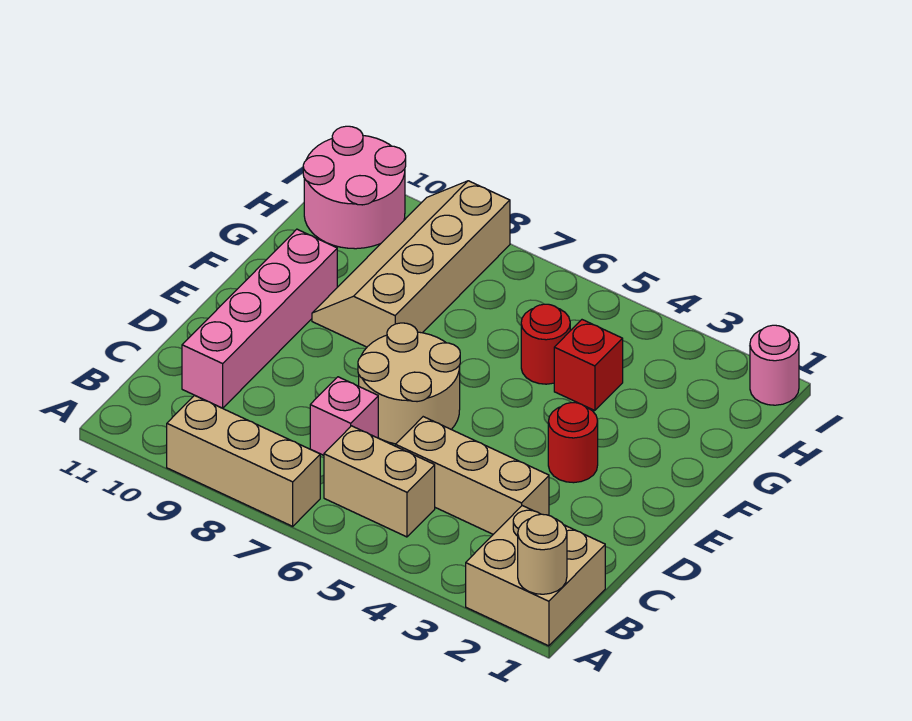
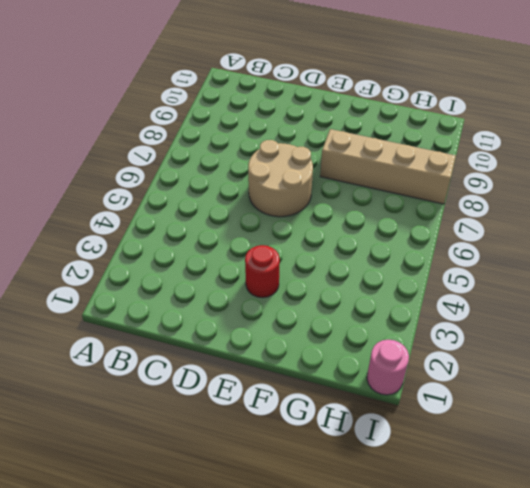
none -> tan 2x2 brick [466,506,605,646]
none -> tan 1x3 brick [167,395,320,526]
none -> tan 1x2 brick [324,426,435,537]

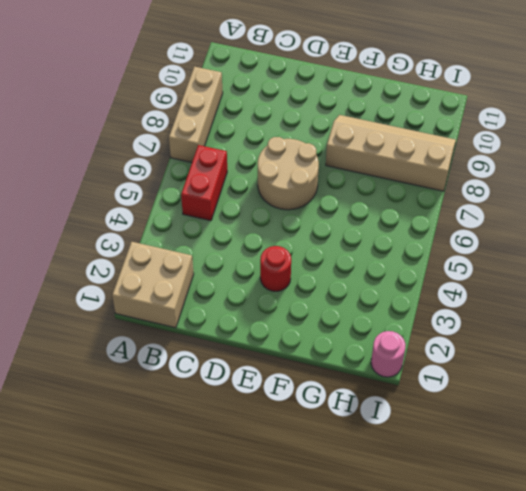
red 1x2 brick [181,145,227,221] -> tan 1x2 brick [324,426,435,537]
none -> tan 1x3 brick [396,417,549,534]
none -> pink 1x1 brick [310,377,378,455]
none -> pink 1x4 brick [182,229,337,408]

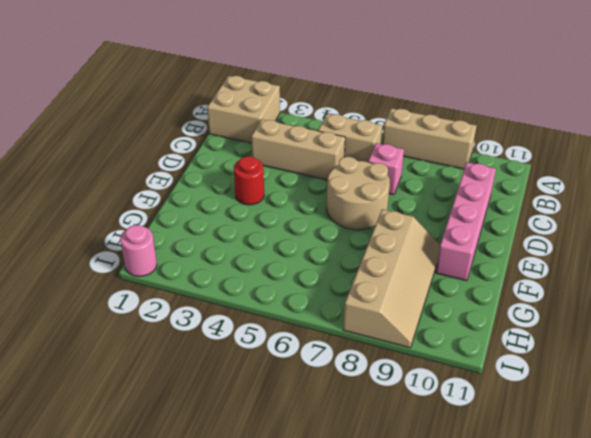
none -> red 1x1 brick [554,320,623,411]
none -> red 1x1 round brick [521,304,570,384]
none -> pink 2x2 round brick [303,126,406,249]

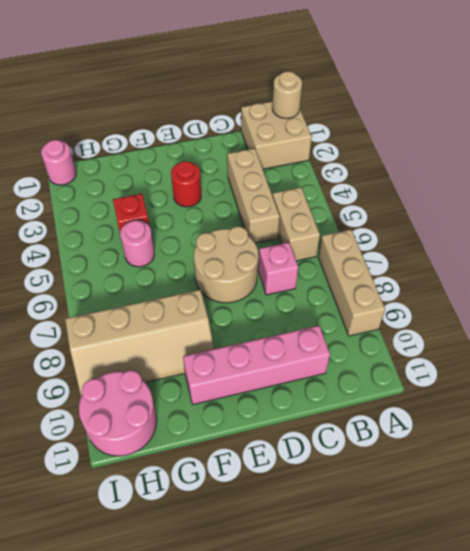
pink 1x1 round brick [120,220,155,267] -> red 1x1 round brick [521,304,570,384]

